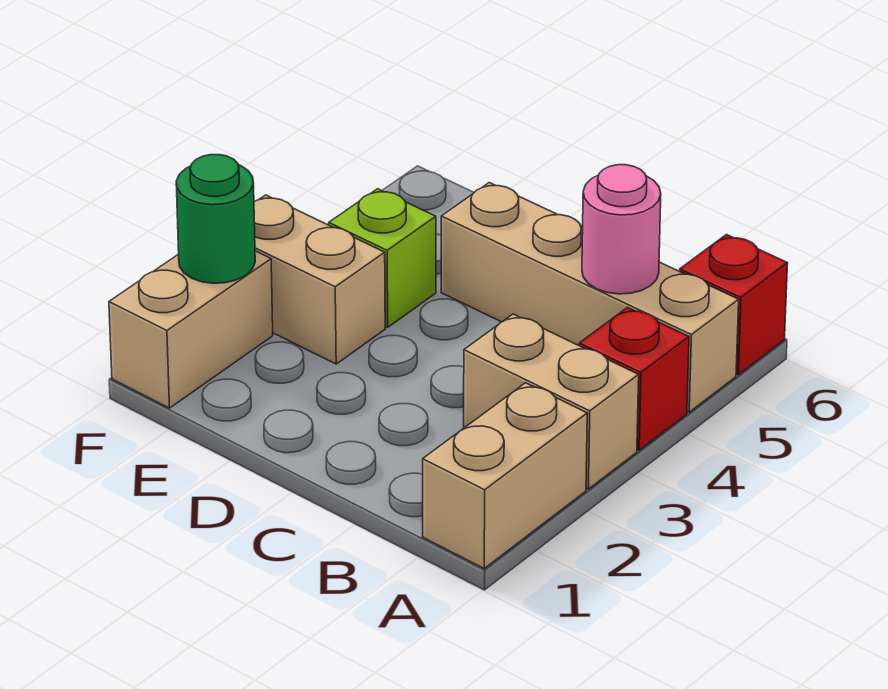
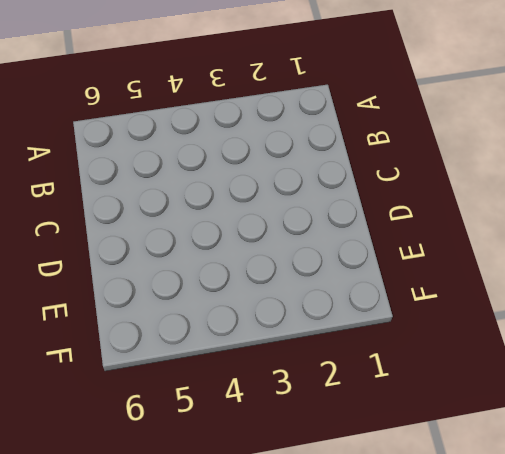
none -> tan 1x2 brick [423,383,587,568]
none -> tan 1x2 brick [464,314,639,489]

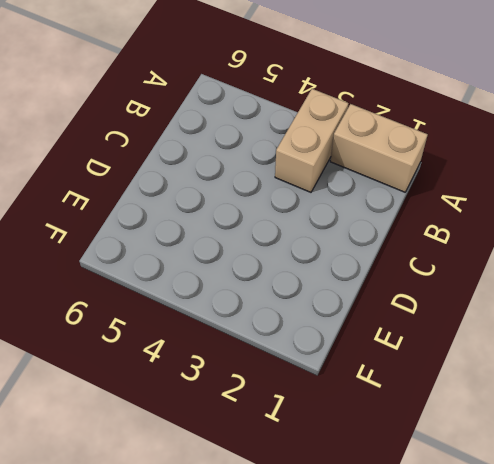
none -> red 1x1 brick [579,307,689,450]
none -> tan 1x4 brick [441,183,739,412]

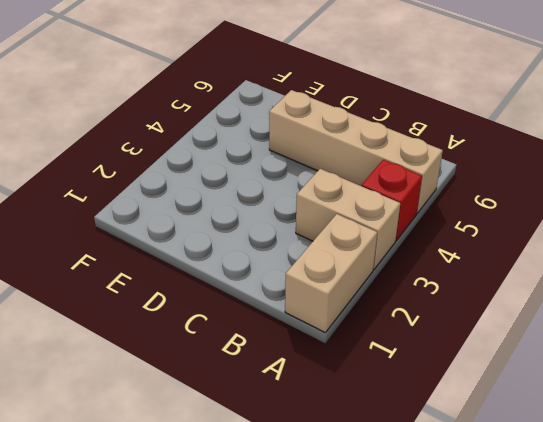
none -> red 1x1 brick [680,235,788,375]
none -> tan 1x2 brick [254,195,385,364]

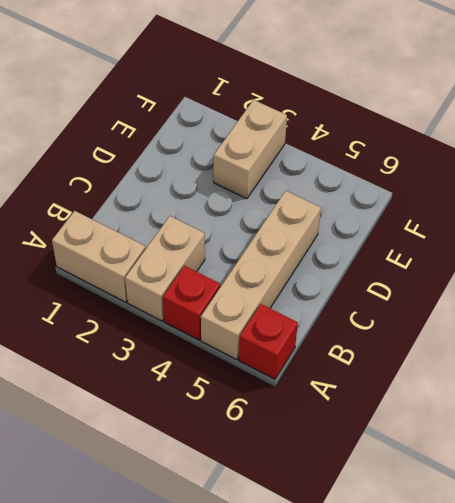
none -> lime 1x1 brick [329,189,436,327]
none -> tan 1x2 brick [109,251,273,408]

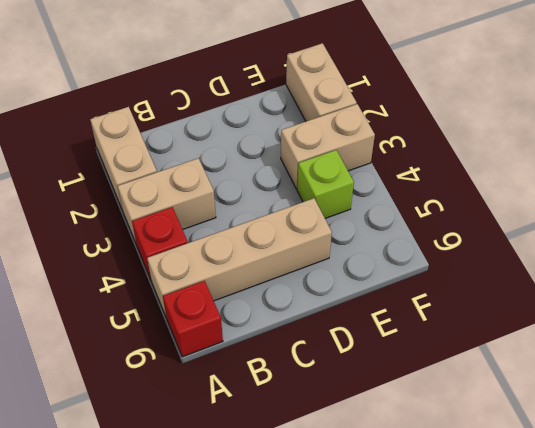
none -> pink 1x1 round brick [582,165,661,294]
none -> green 1x1 round brick [176,155,255,283]

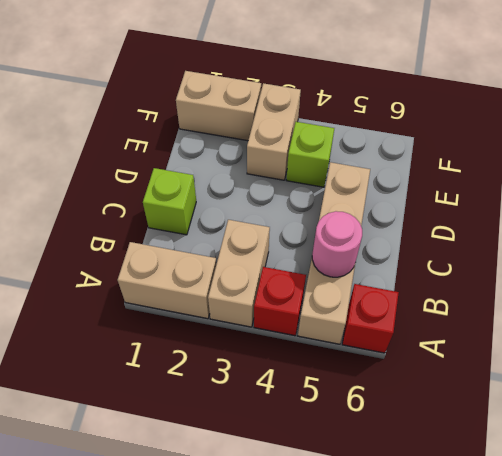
lime 1x1 brick [143,168,196,235] -> none
none -> green 1x1 round brick [176,155,255,283]

